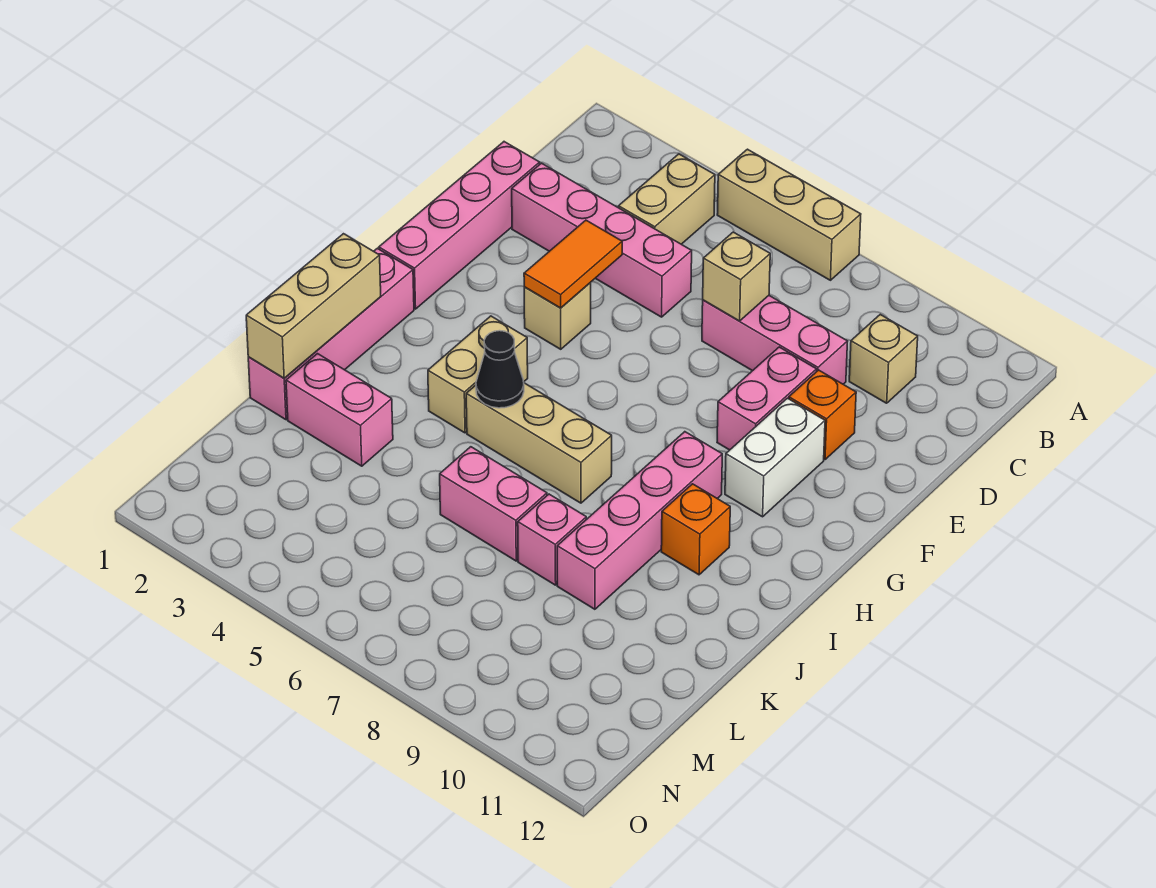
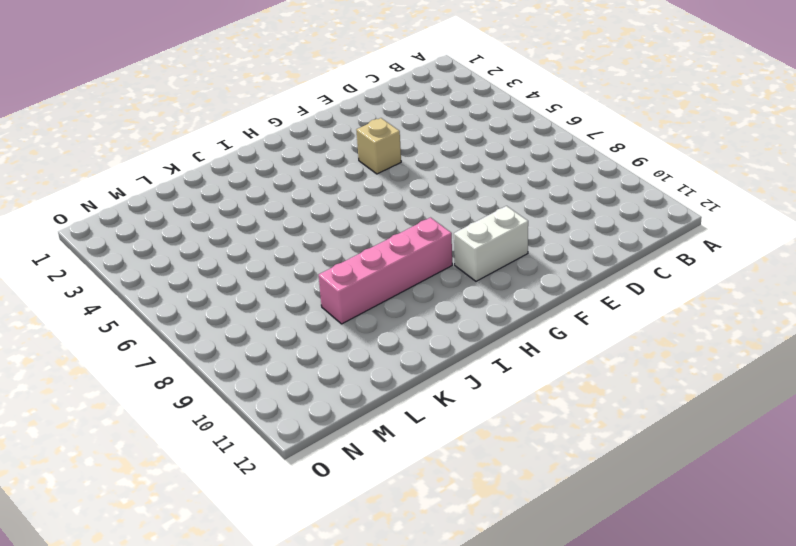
none -> tan 1x3 brick [717,149,861,280]
none -> tan 1x2 brick [619,154,715,244]
none -> tan 1x1 brick [849,315,918,403]

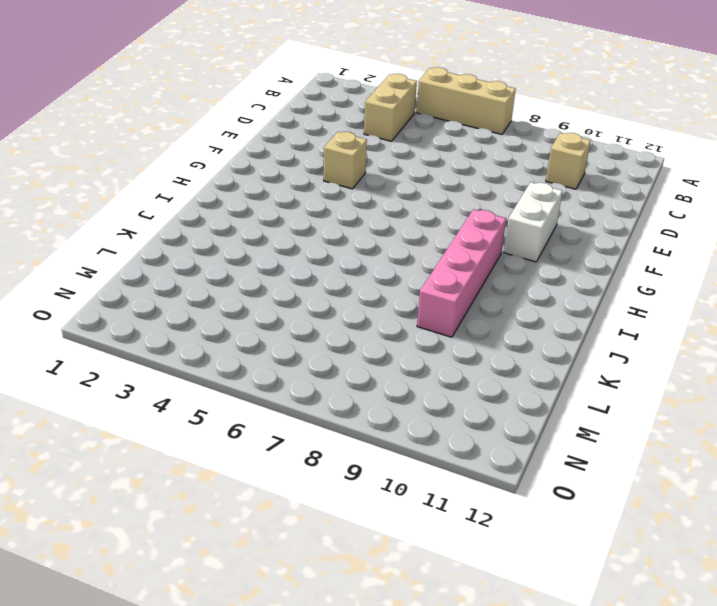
none -> pink 1x4 brick [379,142,540,309]
none -> pink 1x4 brick [512,163,692,317]
none -> pink 1x3 brick [702,296,848,384]

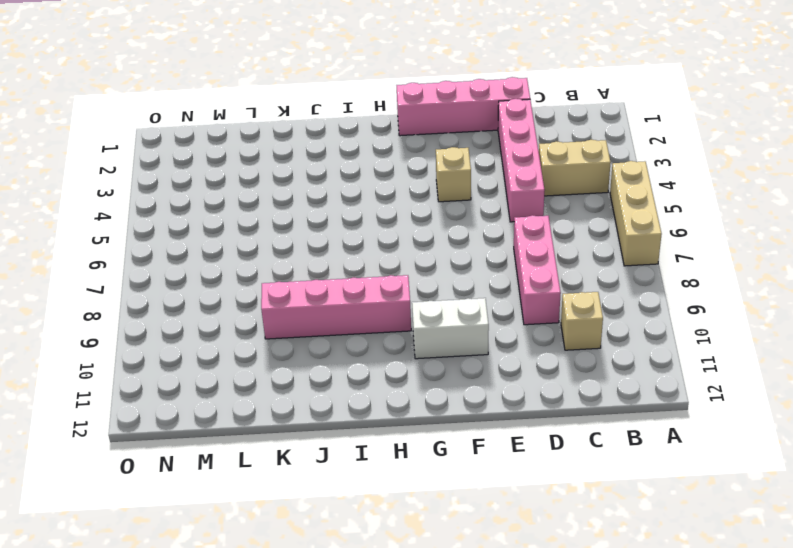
none -> pink 1x2 brick [717,347,817,450]
none -> orange 1x1 brick [789,370,856,460]
none -> pink 1x4 brick [248,248,414,420]

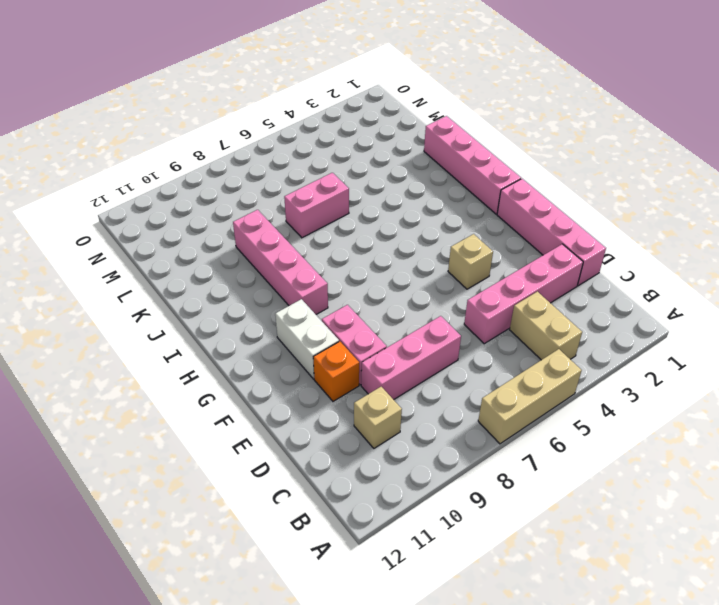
none -> tan 1x2 brick [428,316,528,433]
none -> tan 1x3 brick [466,383,612,503]
none -> orange 1x1 brick [661,484,730,575]

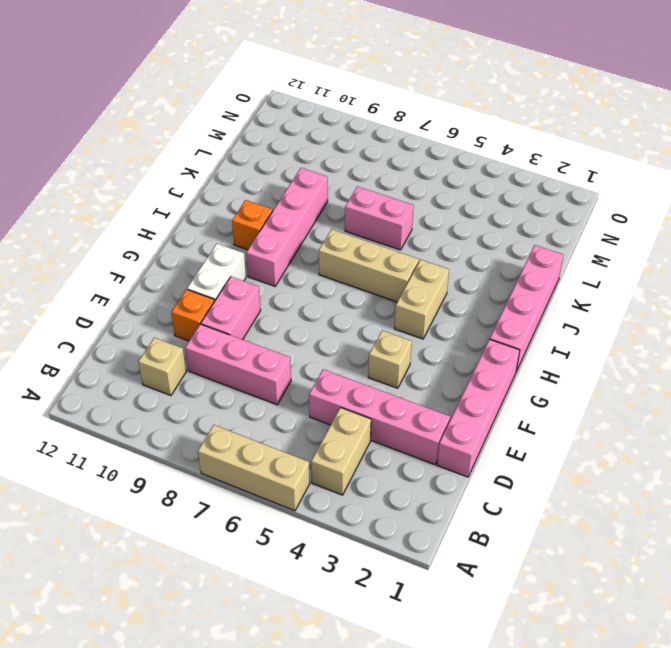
none -> pink 1x2 brick [286,354,393,466]
none -> pink 1x1 brick [518,494,586,585]
none -> tan 1x1 brick [703,232,770,321]

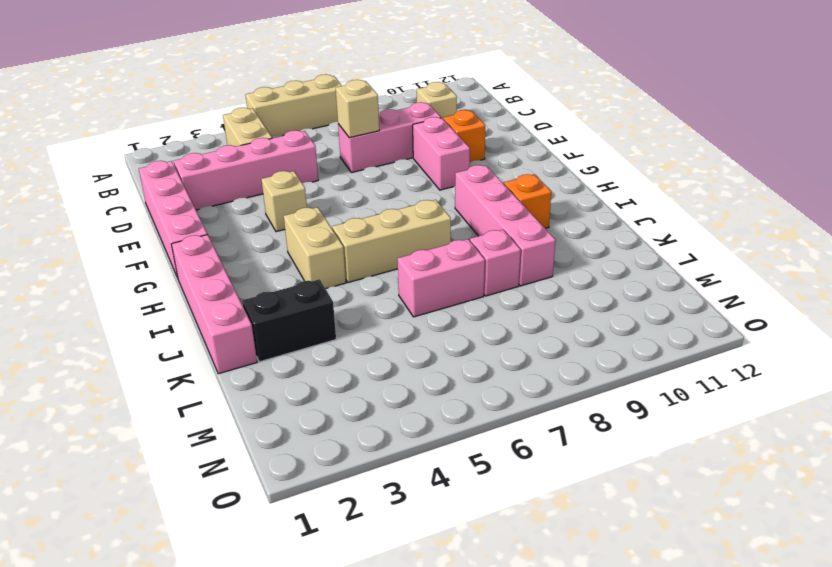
black 1x2 brick [242,279,336,362] -> pink 1x2 brick [286,354,393,466]
none -> white 1x2 brick [725,398,825,517]
none -> orange 1x2 tile [524,220,622,308]
none -> tan 1x3 brick [246,234,381,378]

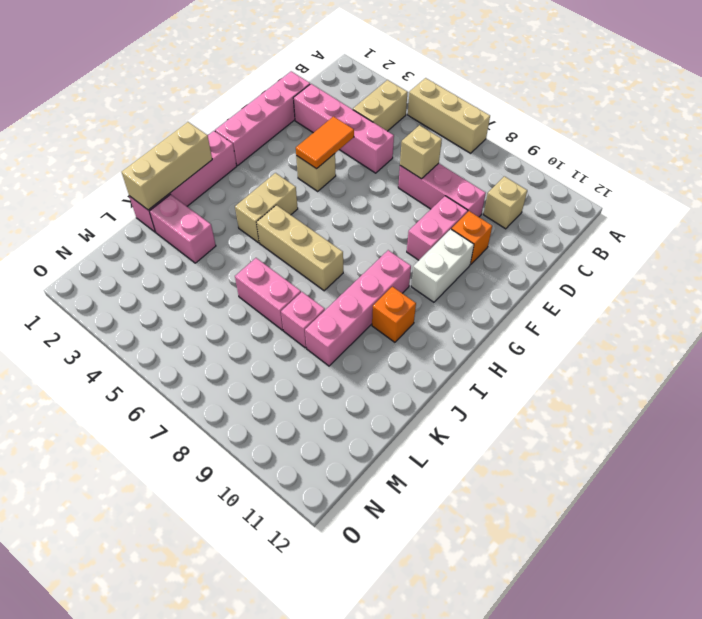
none -> black 1x1 cone [476,331,524,408]

